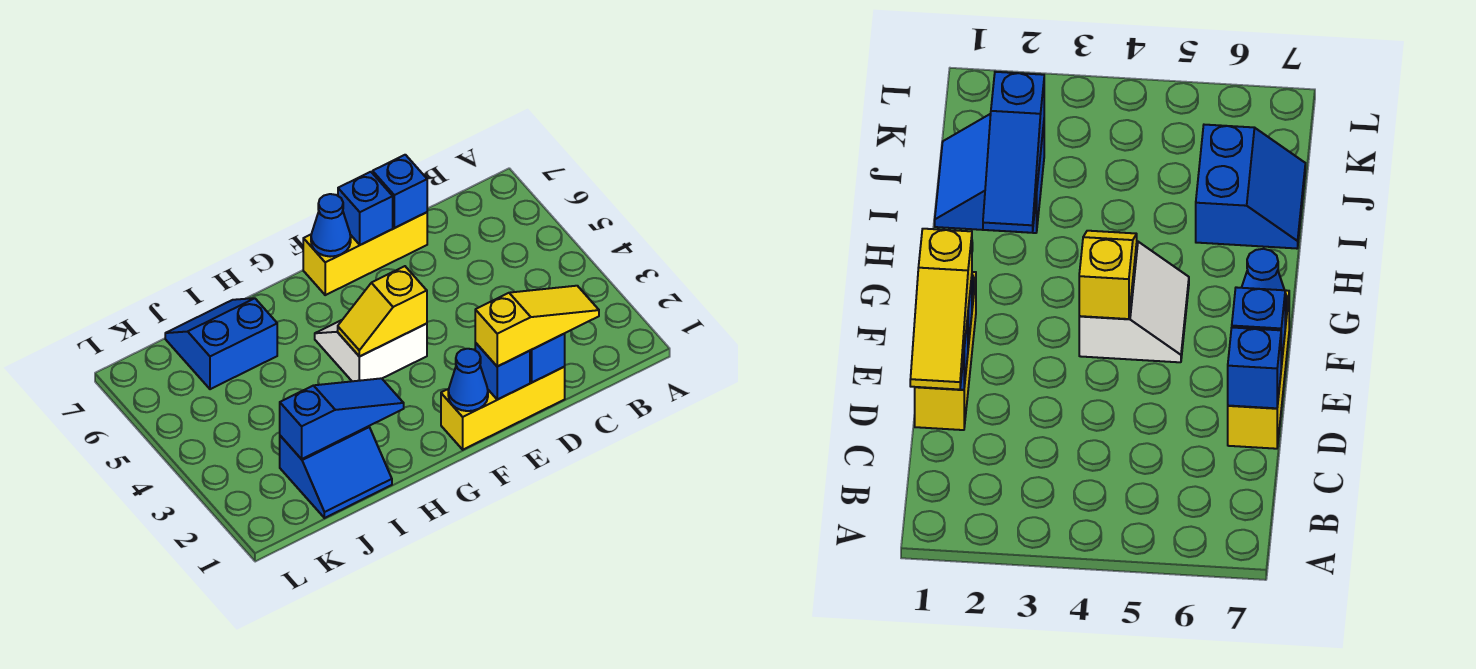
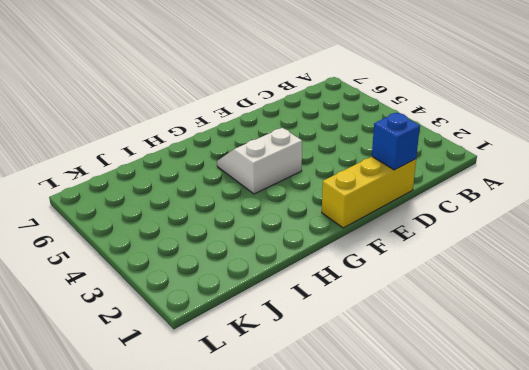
none -> yellow 1x3 brick [303,212,427,295]
none -> blue 2x2 slope [280,426,392,518]
none -> blue 2x2 slope [165,298,277,389]

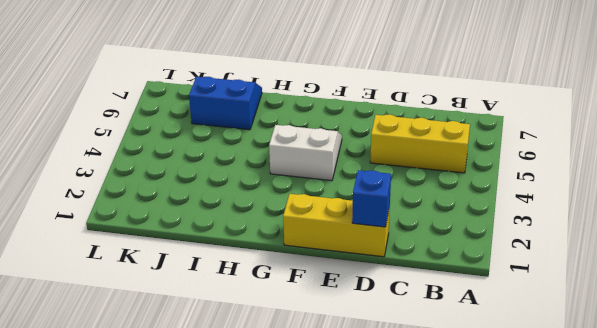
yellow 1x3 brick [370,114,470,173] -> yellow 1x3 brick moved to [303,212,427,295]
none -> blue 2x2 slope [280,426,392,518]
none -> blue 1x1 brick [373,155,427,228]
none -> blue 1x1 brick [475,343,530,400]

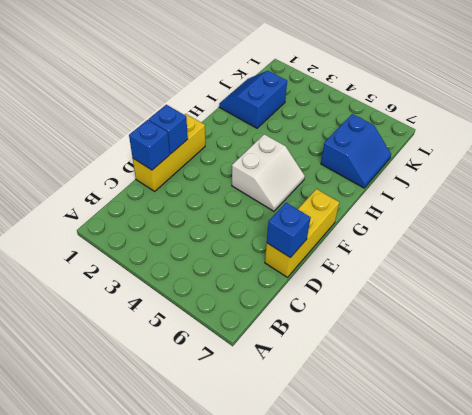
none -> blue 1x1 brick [338,172,393,245]
none -> blue 1x1 cone [448,349,488,411]
none -> yellow 1x2 slope [338,266,427,357]

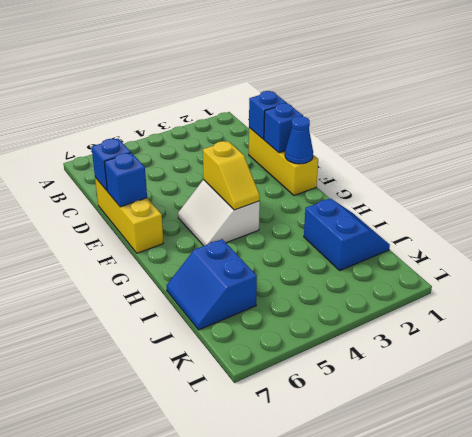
none -> blue 1x1 cone [311,194,351,257]
none -> blue 1x3 slope [280,378,404,459]
none -> yellow 1x3 slope [475,286,599,366]

